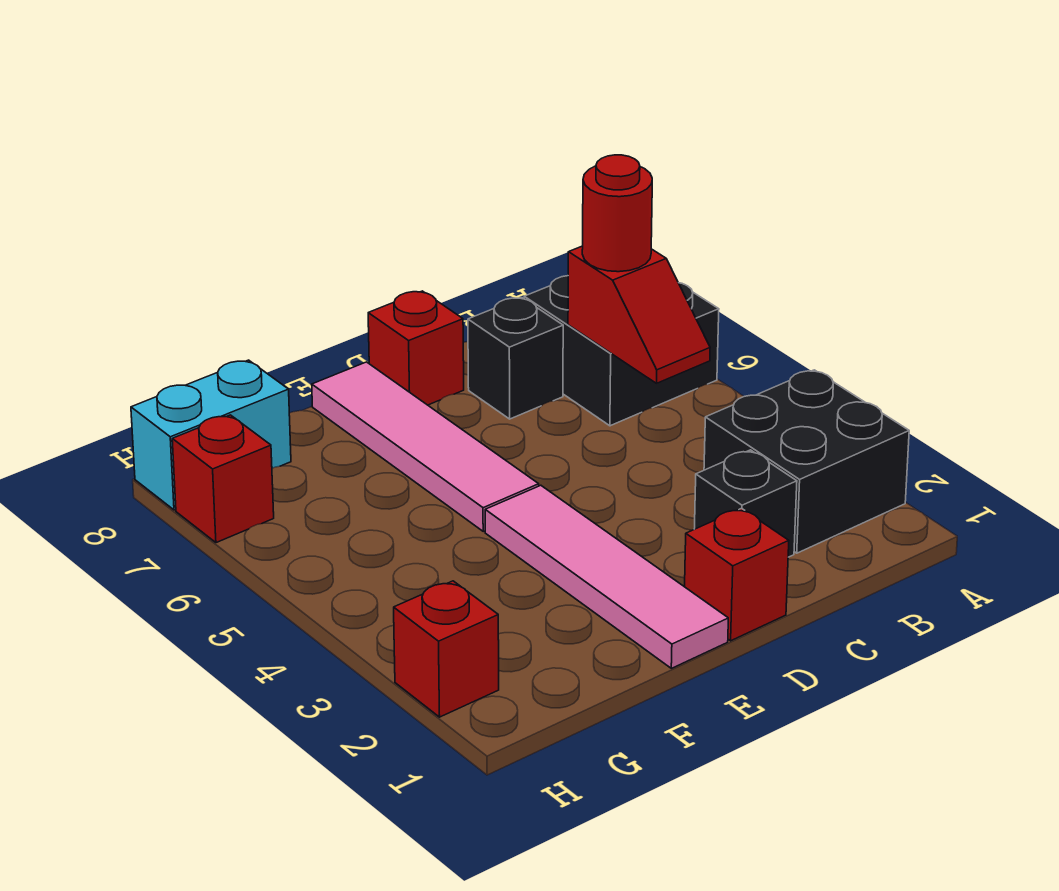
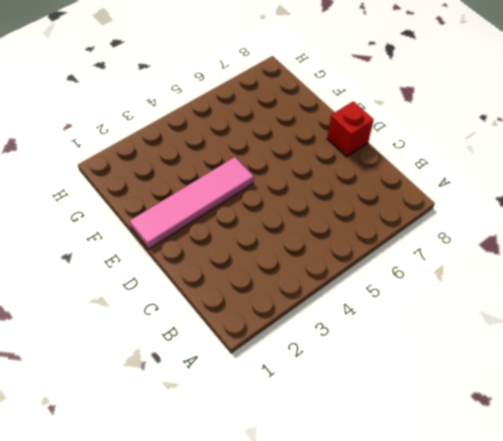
none -> black 2x2 brick [704,370,909,553]
none -> black 2x2 brick [524,276,719,426]
none -> black 1x1 brick [694,450,797,557]

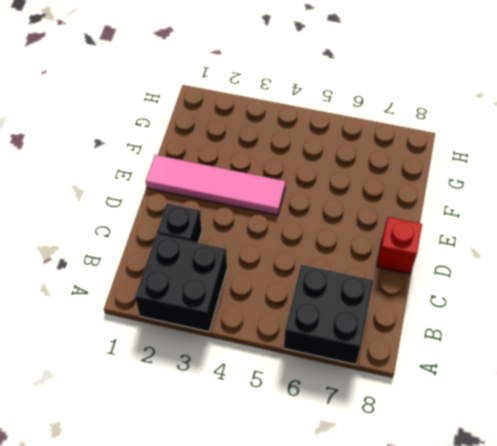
none -> black 1x1 brick [468,298,563,419]
none -> red 1x1 brick [685,508,789,641]
none -> pink 1x4 tile [312,362,539,531]

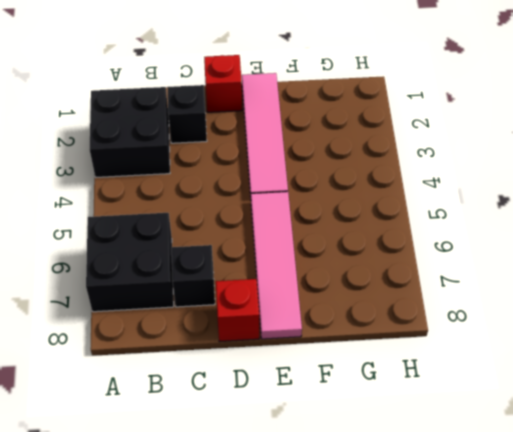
none -> cyan 1x2 brick [131,360,291,510]
none -> red 1x1 brick [394,581,499,717]
none -> red 1x1 brick [172,415,274,543]

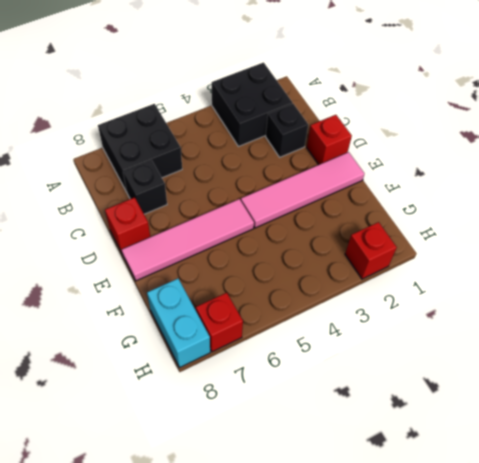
none -> red 1x2 slope [568,246,710,383]
none -> red 1x1 round brick [582,155,652,272]

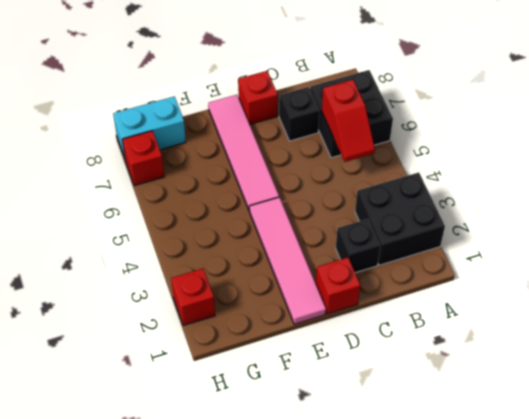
none -> red 1x1 round brick [582,155,652,272]

